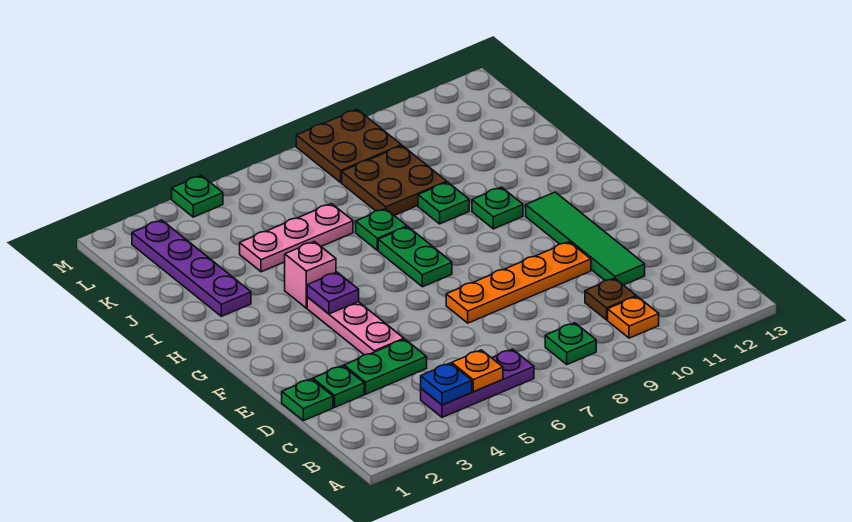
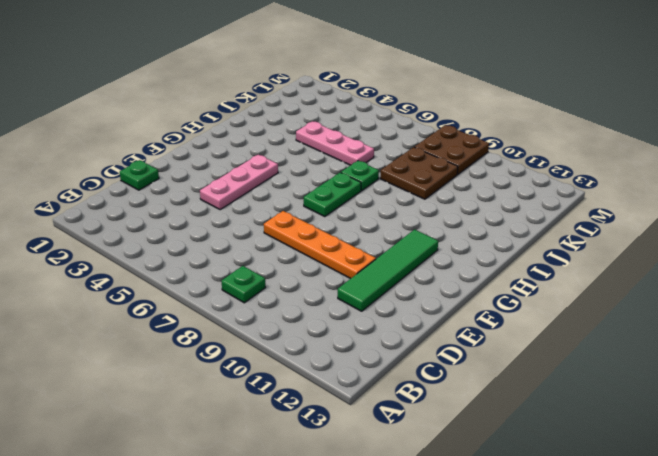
none -> purple 1x3 plate [421,349,534,417]
none -> orange 1x1 plate [608,296,659,338]
none -> brown 1x1 plate [585,278,636,320]

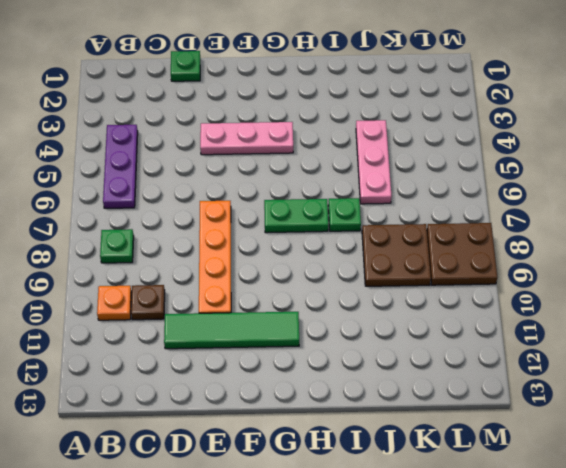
none -> green 1x1 plate [313,366,364,407]
none -> green 1x2 plate [344,339,427,394]
none -> pink 1x1 brick [285,241,336,308]

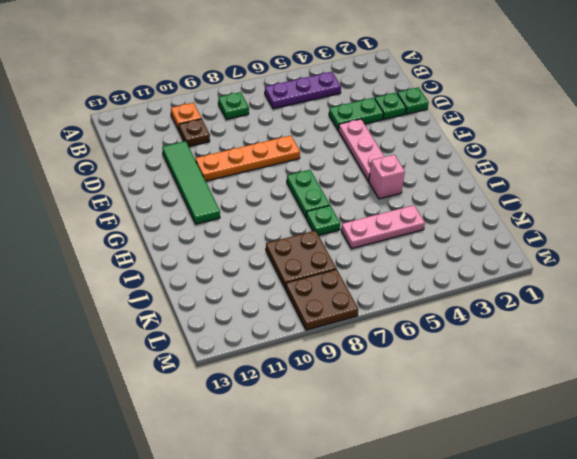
none -> green 1x1 plate [472,187,523,229]
none -> purple 1x4 plate [132,220,251,316]
none -> green 1x1 plate [418,182,469,224]

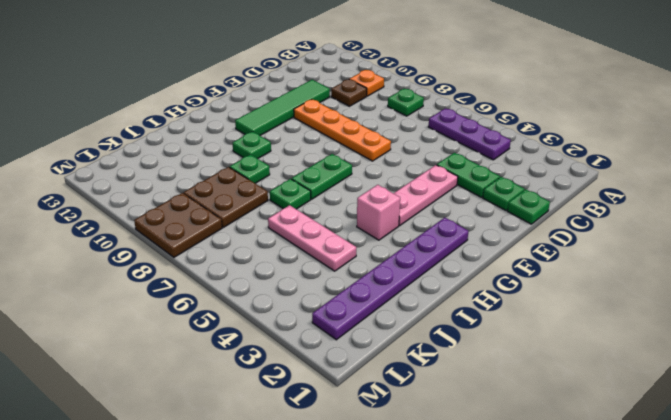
purple 1x6 plate [312,218,469,340] -> purple 1x4 plate [132,220,251,316]
none -> green 1x1 plate [172,175,223,217]
none -> blue 1x1 plate [421,363,472,405]
none -> orange 1x1 plate [452,350,503,392]

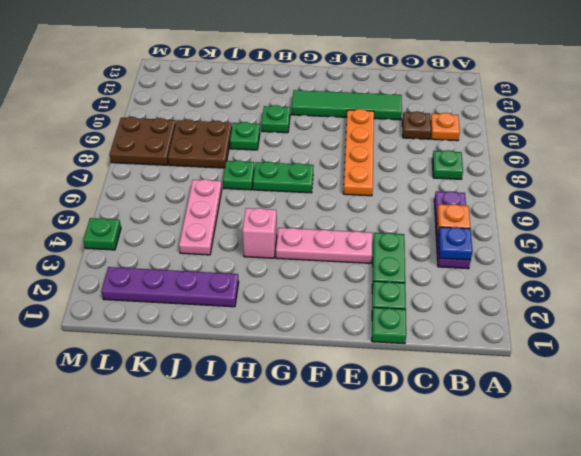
none -> purple 1x1 plate [307,272,359,314]

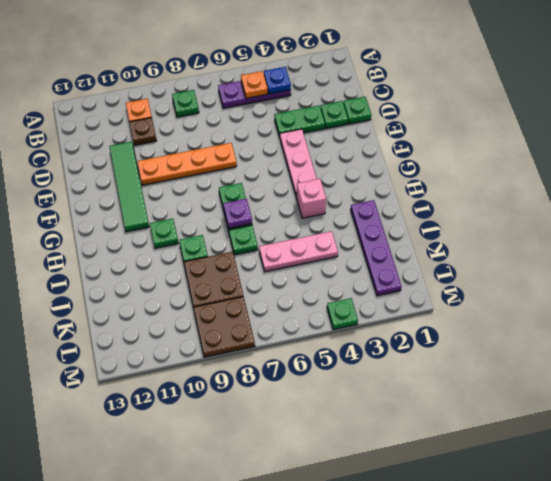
purple 1x1 plate [223,199,252,228] -> purple 1x1 plate moved to [307,272,359,314]

